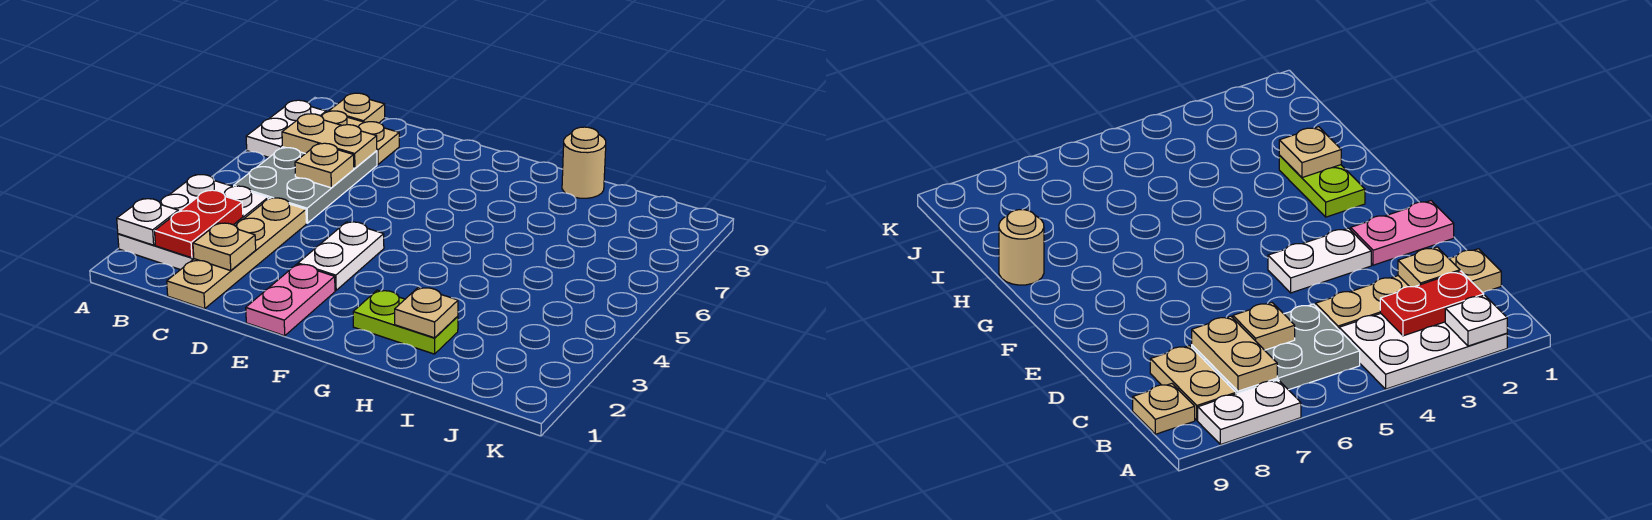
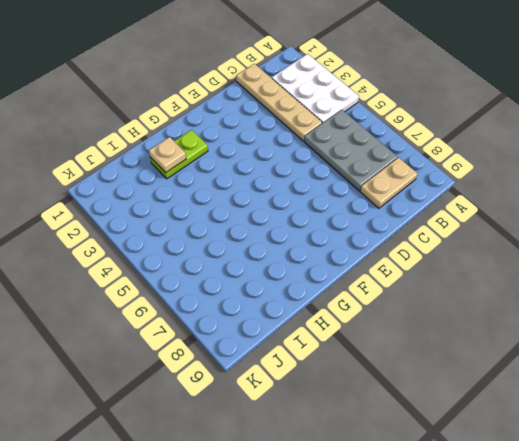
none -> white 1x2 plate [246,100,326,157]
none -> tan 1x1 plate [329,93,385,123]
none -> pink 1x2 plate [246,264,335,336]

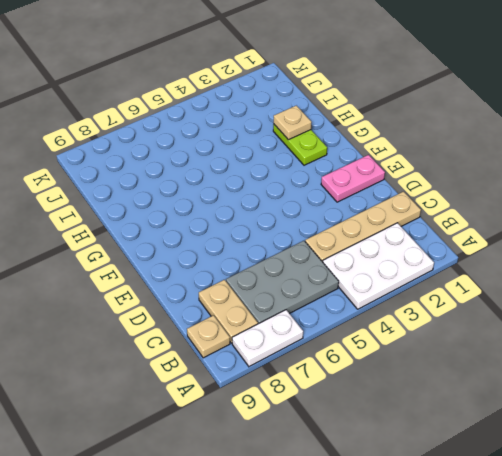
none -> white 1x2 plate [298,222,384,290]
none -> tan 1x1 round brick [562,127,606,198]
none -> white 1x1 plate [117,199,178,245]

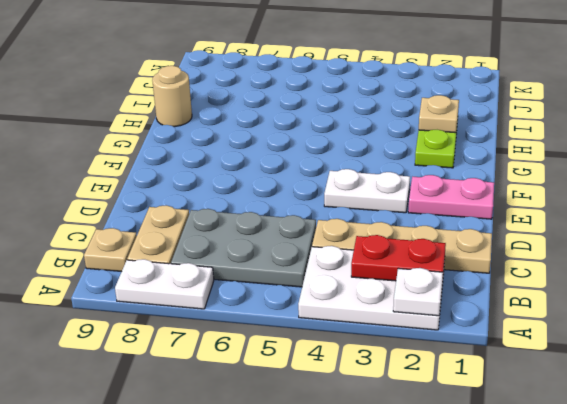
none -> tan 1x2 plate [282,114,377,168]
none -> tan 1x1 plate [193,223,256,271]
none -> tan 1x1 plate [295,143,354,188]

